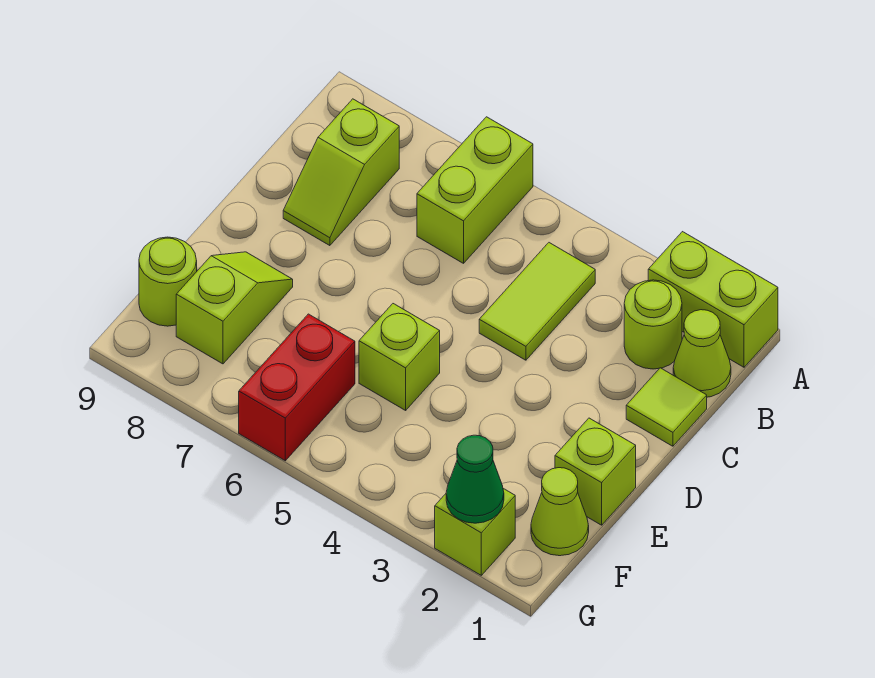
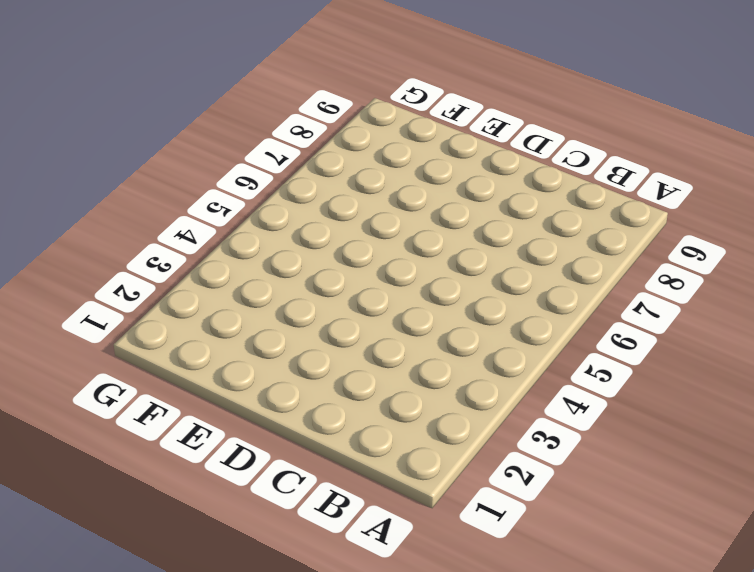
none -> lime 1x2 brick [648,232,778,367]
none -> lime 1x2 brick [417,117,533,263]
none -> lime 1x1 cone [673,310,731,397]

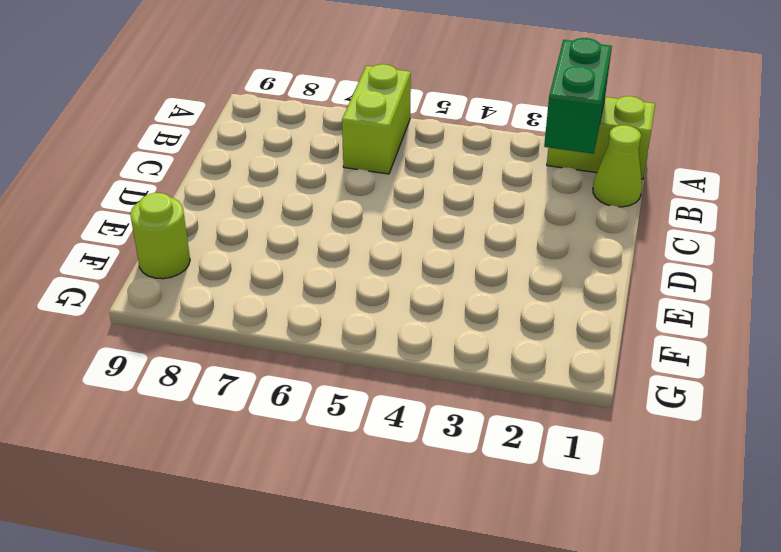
green 1x2 brick [544,38,612,154] -> none
none -> lime 1x1 round brick [624,280,682,369]
none -> lime 1x2 tile [479,243,595,360]
none -> lime 1x2 slope [283,99,399,246]

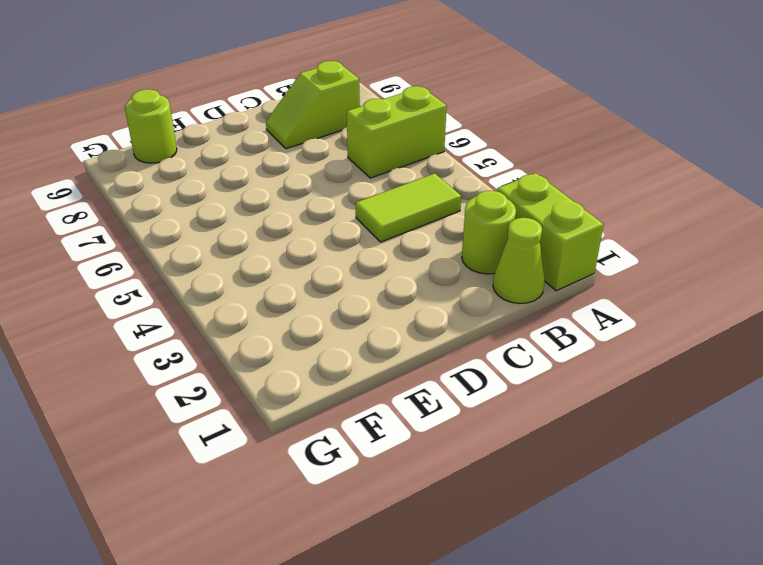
none -> lime 1x1 tile [626,368,707,446]
none -> lime 1x1 brick [555,418,636,525]
none -> lime 1x1 brick [359,304,440,410]

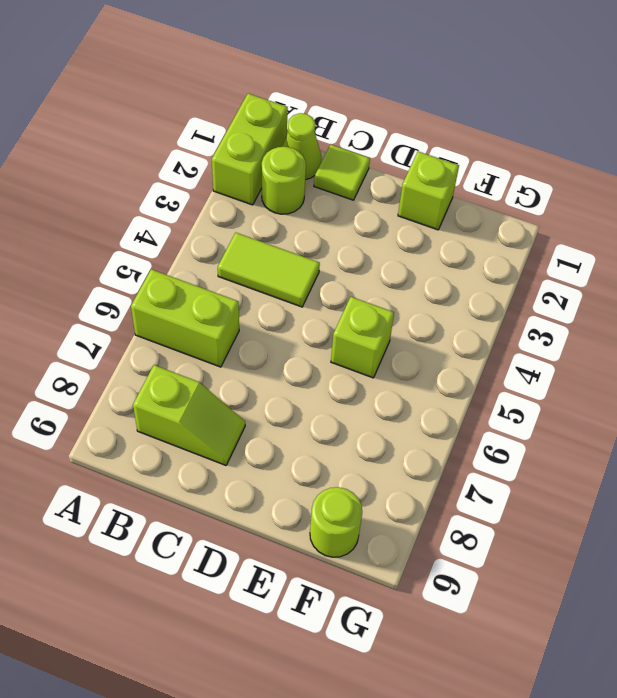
none -> lime 1x2 slope [176,252,293,364]
none -> lime 1x1 cone [531,468,589,556]
none -> red 1x2 brick [239,314,355,461]

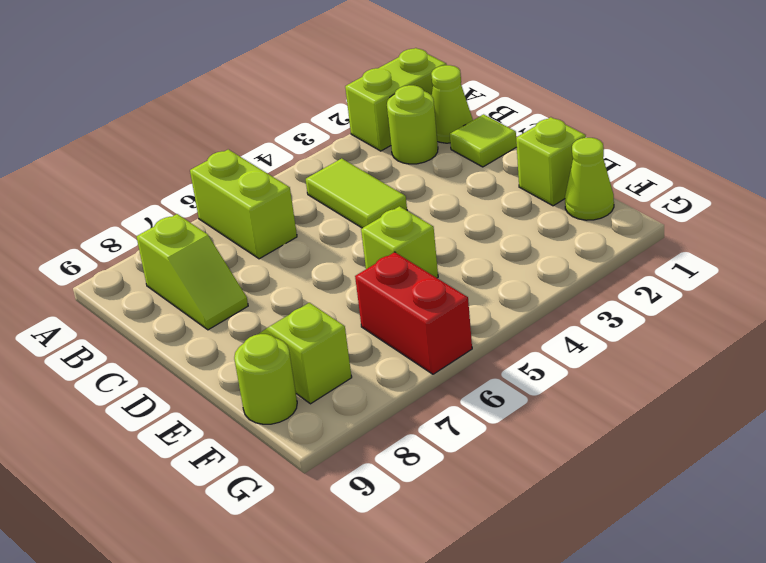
none -> lime 1x1 brick [435,489,515,575]
none -> green 1x1 cone [446,435,504,523]

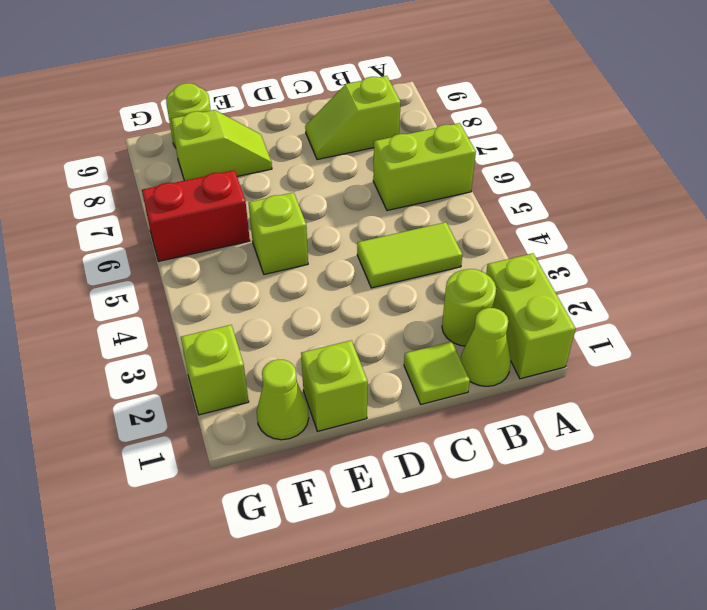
none -> green 1x1 cone [446,435,504,523]

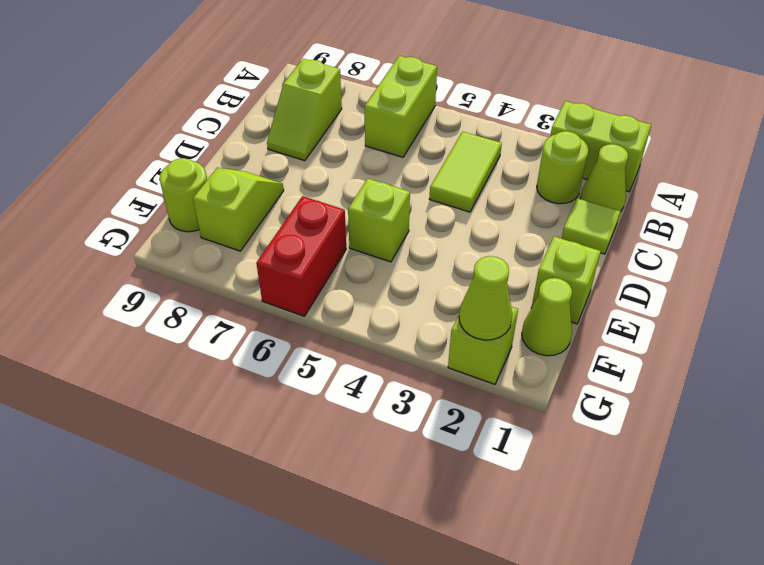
lime 1x1 cone [459,256,512,340] -> green 1x1 cone [446,435,504,523]

